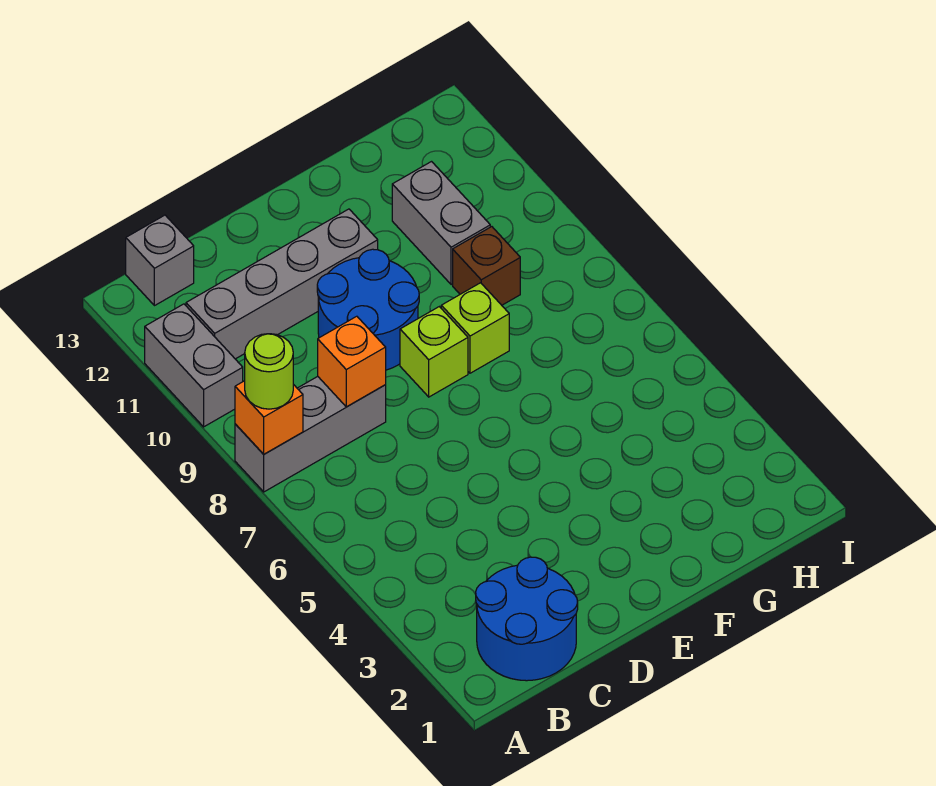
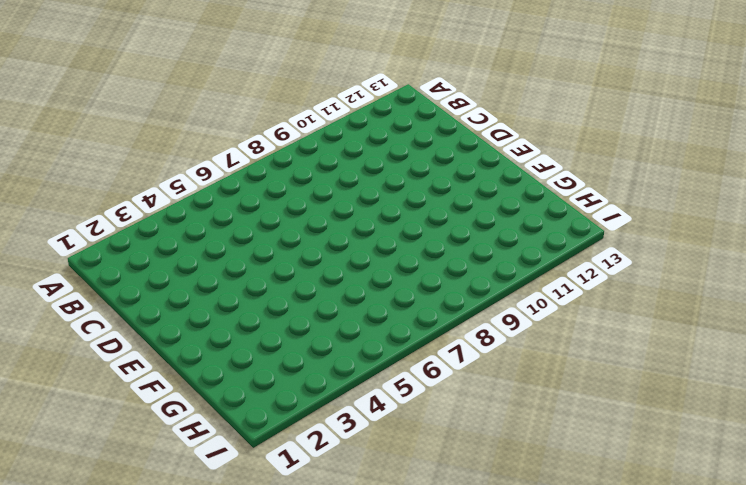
none -> grey 1x3 brick [235,377,386,492]
none -> grey 1x2 brick [145,304,243,427]
none -> blue 2x2 round brick [476,557,578,681]

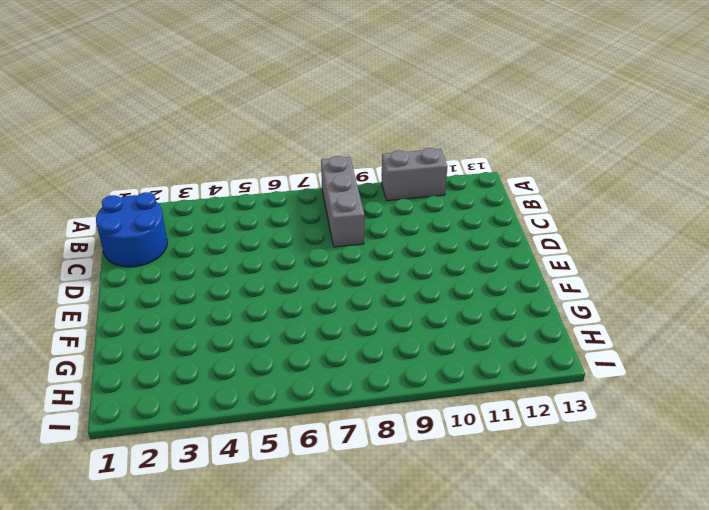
none -> grey 1x4 brick [186,209,378,359]
none -> grey 1x1 brick [126,215,194,306]
none -> blue 2x2 round brick [317,249,419,370]

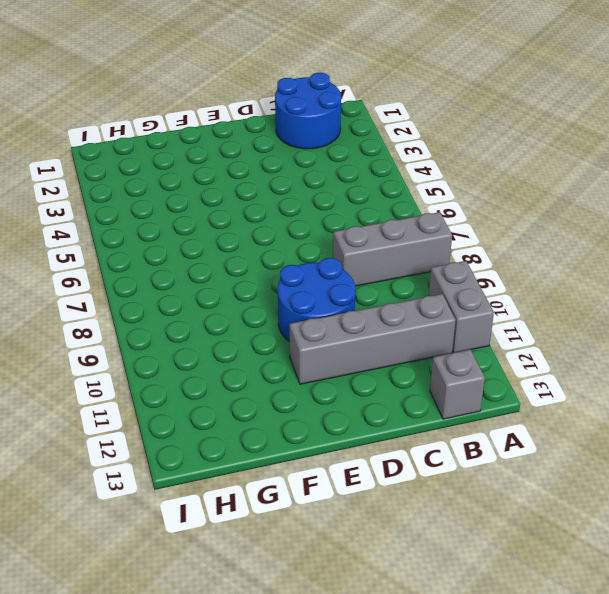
none -> lime 1x1 brick [400,307,468,397]
none -> lime 1x1 brick [441,283,509,373]
none -> brown 1x1 brick [453,227,520,305]

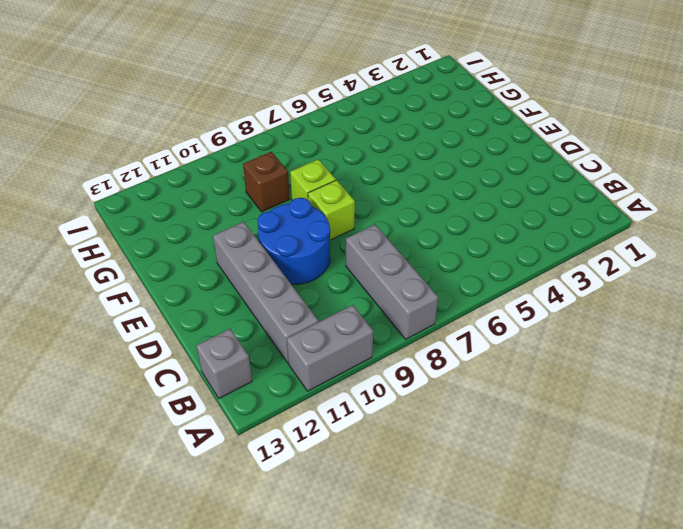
none -> blue 2x2 round brick [476,557,578,681]
none -> grey 1x2 brick [392,162,490,285]
none -> orange 1x1 brick [235,381,303,454]

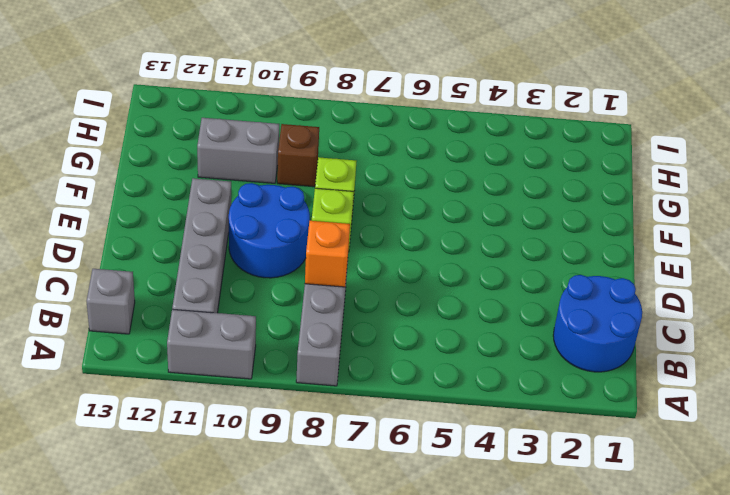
none -> orange 1x1 brick [235,381,303,454]
none -> lime 1x1 round brick [245,334,293,409]

